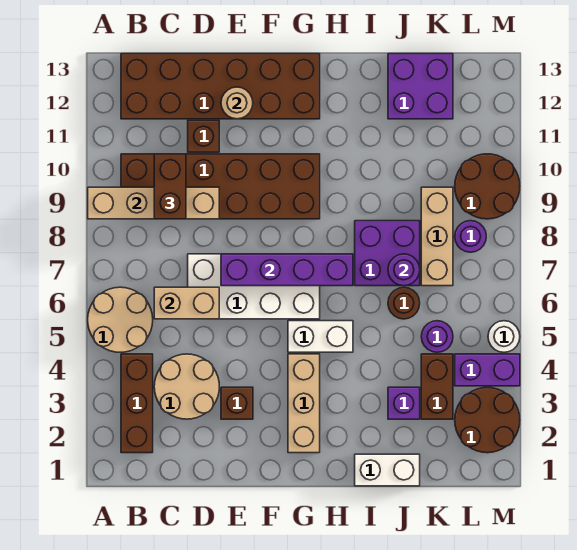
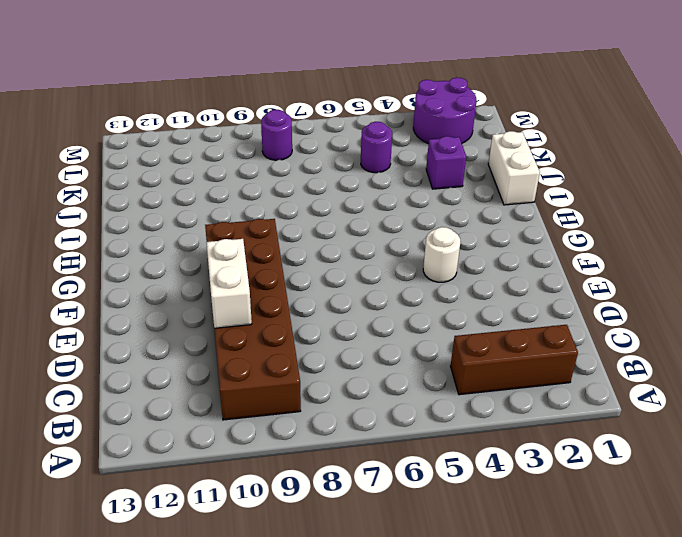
white 1x2 brick [206,239,252,328] -> white 1x2 brick moved to [288,321,353,352]
white 1x1 round brick [423,227,460,282] -> white 1x1 round brick moved to [488,321,520,352]
purple 2x2 round brick [413,78,476,144] -> brown 2x2 round brick [455,387,520,453]
none -> tan 2x2 round brick [88,287,153,352]
none -> brown 2x6 brick [121,54,320,119]
none -> tan 2x2 round brick [154,354,219,419]

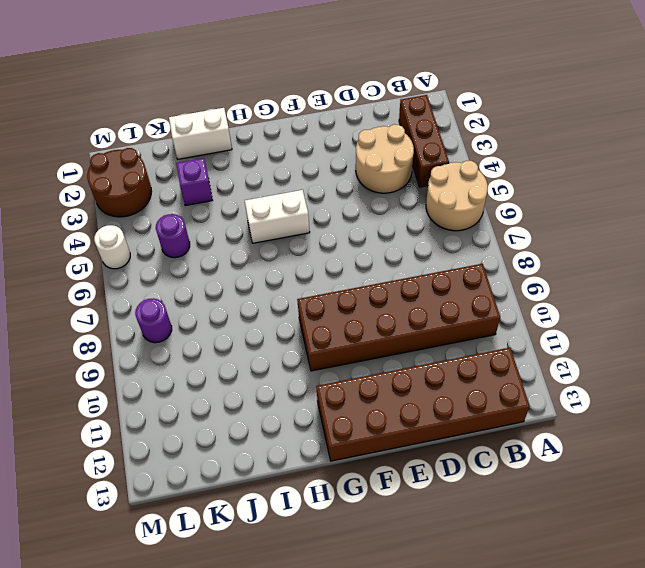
none -> white 2x4 brick [188,254,320,319]
none -> brown 1x1 brick [188,120,219,152]
none -> brown 1x1 brick [221,387,253,419]

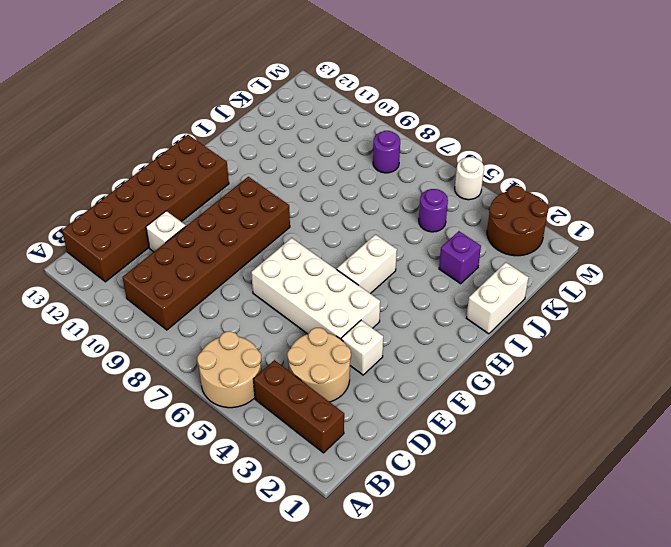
white 1x1 brick [146,211,186,252] -> brown 1x1 brick [188,120,219,152]
white 1x1 brick [341,320,383,375] -> brown 1x1 brick [221,387,253,419]
white 2x4 brick [251,238,380,339] -> white 2x4 brick turned to [188,254,320,319]
none -> tan 1x3 brick [288,354,320,453]
none -> purple 2x2 brick [355,221,420,286]
none -> brown 1x1 round brick [388,287,420,319]

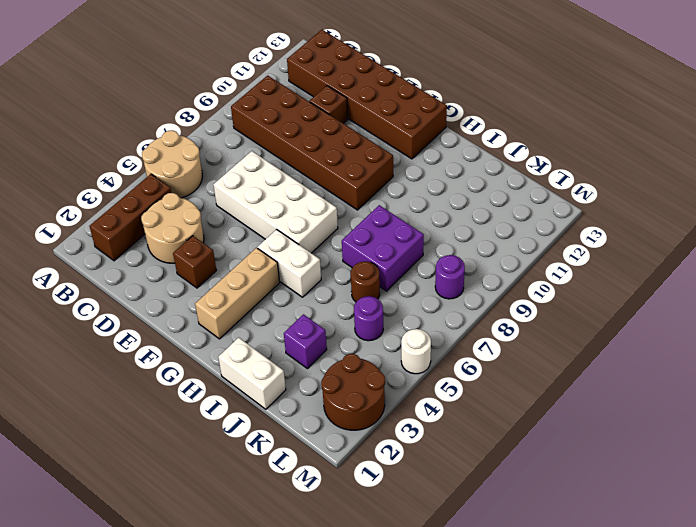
none -> purple 2x2 brick [388,54,453,119]
none -> brown 1x2 brick [421,354,453,419]
none -> tan 1x3 brick [421,187,453,286]

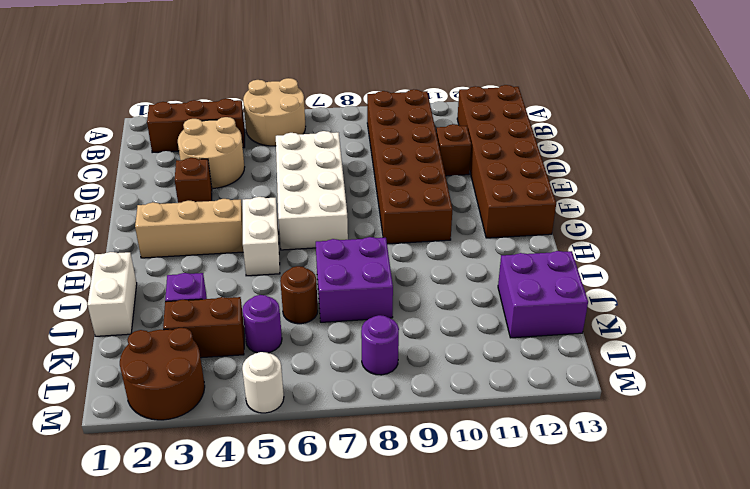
none -> tan 1x3 brick [421,187,453,286]
none -> purple 1x2 brick [455,354,520,386]
none -> brown 2x2 round brick [455,154,520,219]

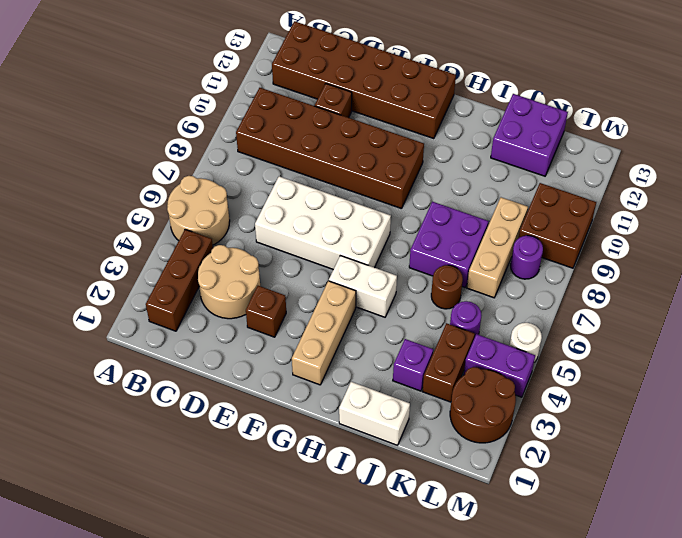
brown 2x2 brick [519,183,596,268] -> brown 2x2 round brick [455,154,520,219]
none -> tan 1x4 brick [88,187,219,219]
none -> tan 1x2 brick [154,287,219,319]
none -> purple 1x4 brick [221,254,353,286]

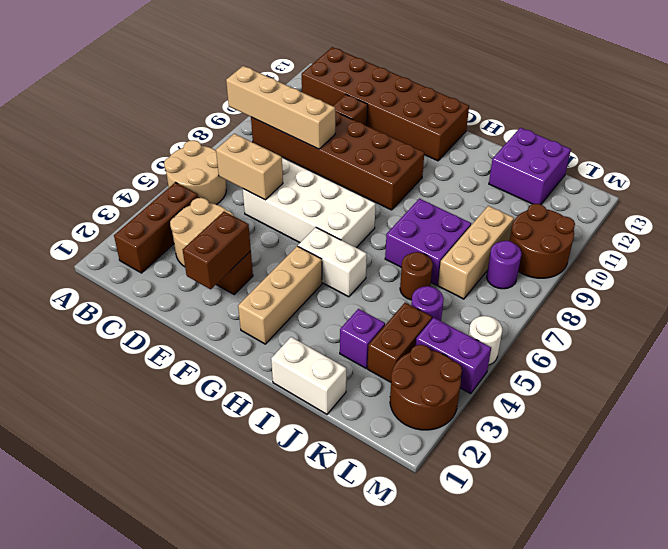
brown 1x2 brick [183,212,251,289] -> brown 1x2 brick moved to [154,154,186,219]
none -> purple 1x4 brick [221,254,353,286]
none -> tan 1x1 round brick [221,87,253,119]
none -> purple 1x1 round brick [388,254,420,286]

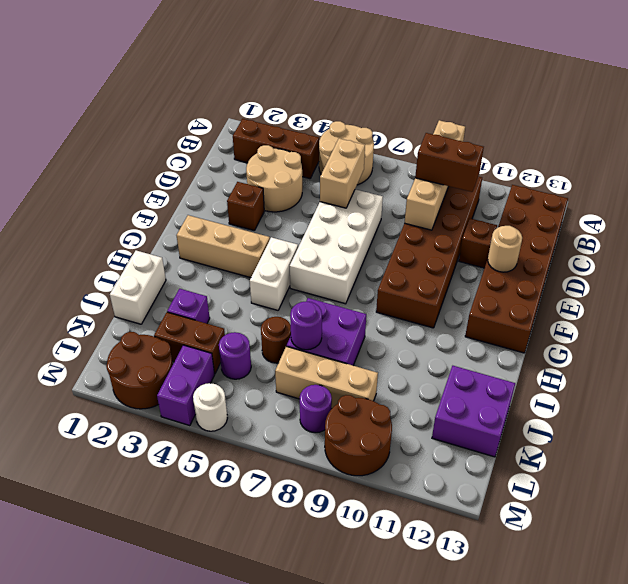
none -> purple 1x4 brick [221,254,353,286]

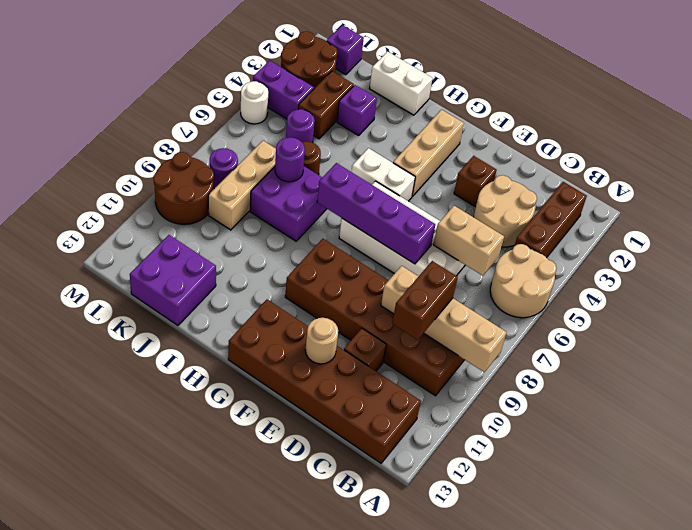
purple 1x1 brick [327,25,364,75] -> none

